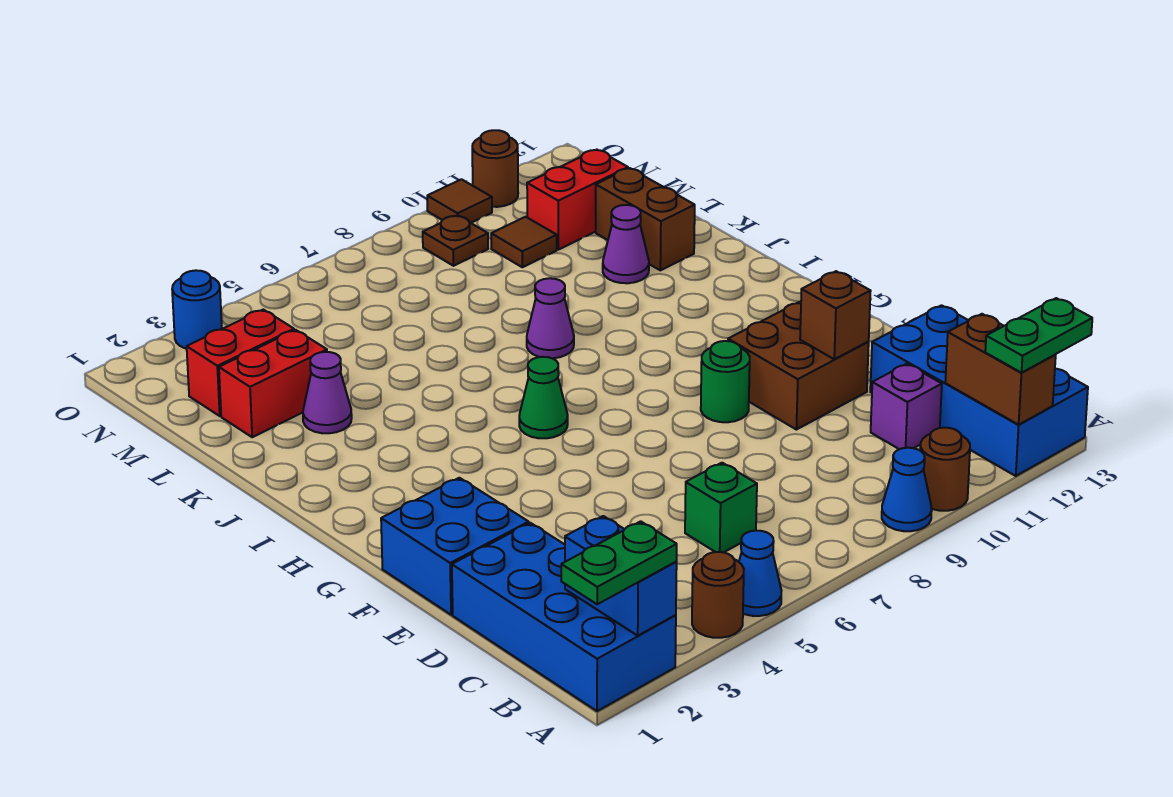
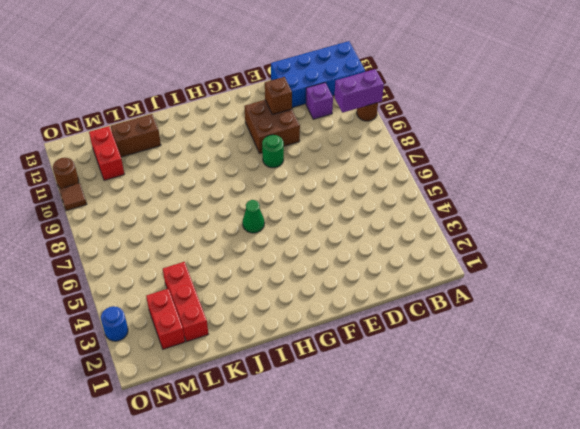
purple 1x2 brick [334,69,384,113] -> none
red 1x3 brick [163,262,208,342] -> red 1x2 brick [219,330,327,437]
none -> blue 2x4 brick [452,523,676,711]
none -> brown 1x1 round brick [692,552,744,638]
none -> blue 1x1 cone [739,531,782,616]

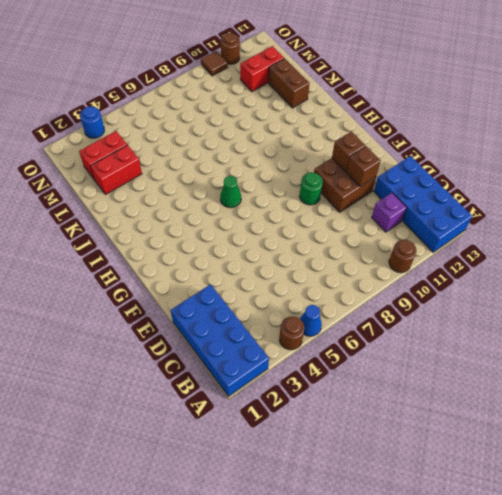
brown 1x1 brick [332,131,365,171] -> none
none -> blue 1x1 cone [882,448,931,531]
none -> green 1x1 brick [685,463,757,552]
none -> blue 2x2 brick [381,478,529,615]

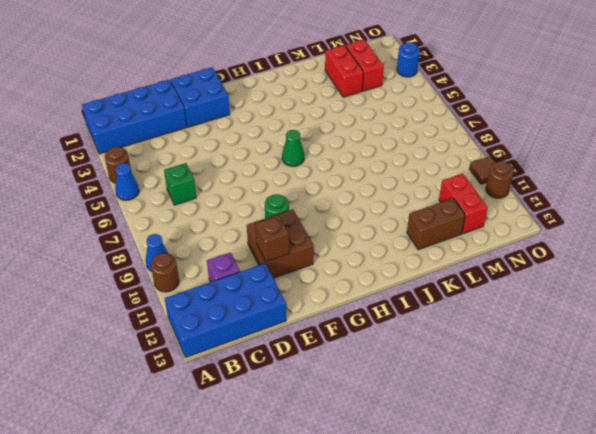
none -> purple 1x1 cone [527,278,574,358]
none -> purple 1x1 cone [303,352,352,433]
none -> purple 1x1 cone [603,205,649,283]

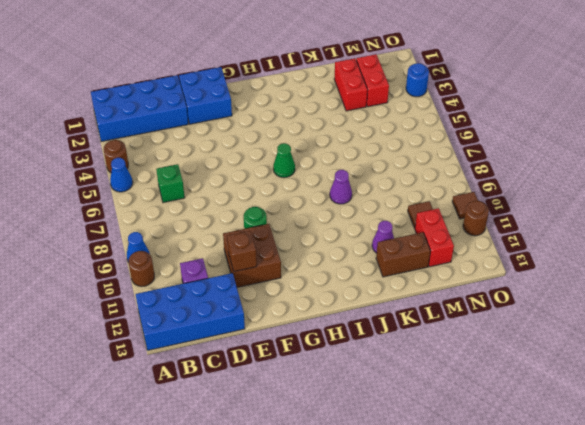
none -> purple 1x1 cone [303,352,352,433]
none -> brown 1x1 plate [423,215,488,266]
none -> blue 1x2 brick [565,516,677,636]

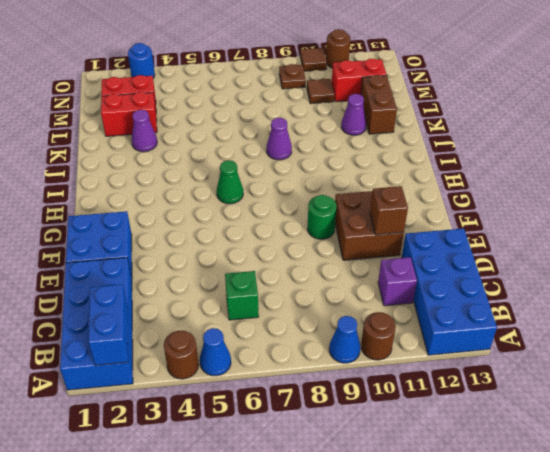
none -> brown 1x2 brick [945,314,1056,425]
none -> green 1x2 plate [561,521,677,604]
none -> green 1x2 plate [985,298,1092,373]

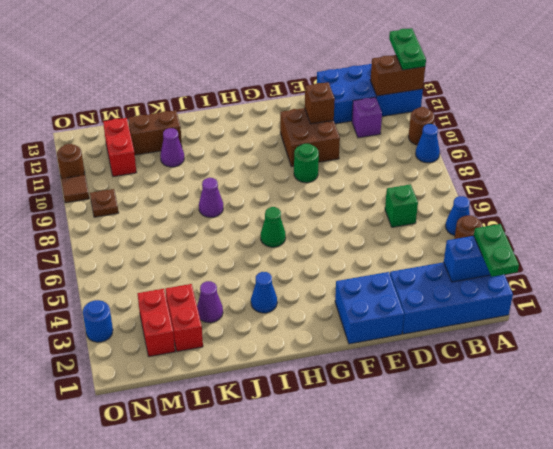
blue 1x1 cone [251,272,277,313] -> none
none -> brown 1x1 tile [491,217,557,267]

